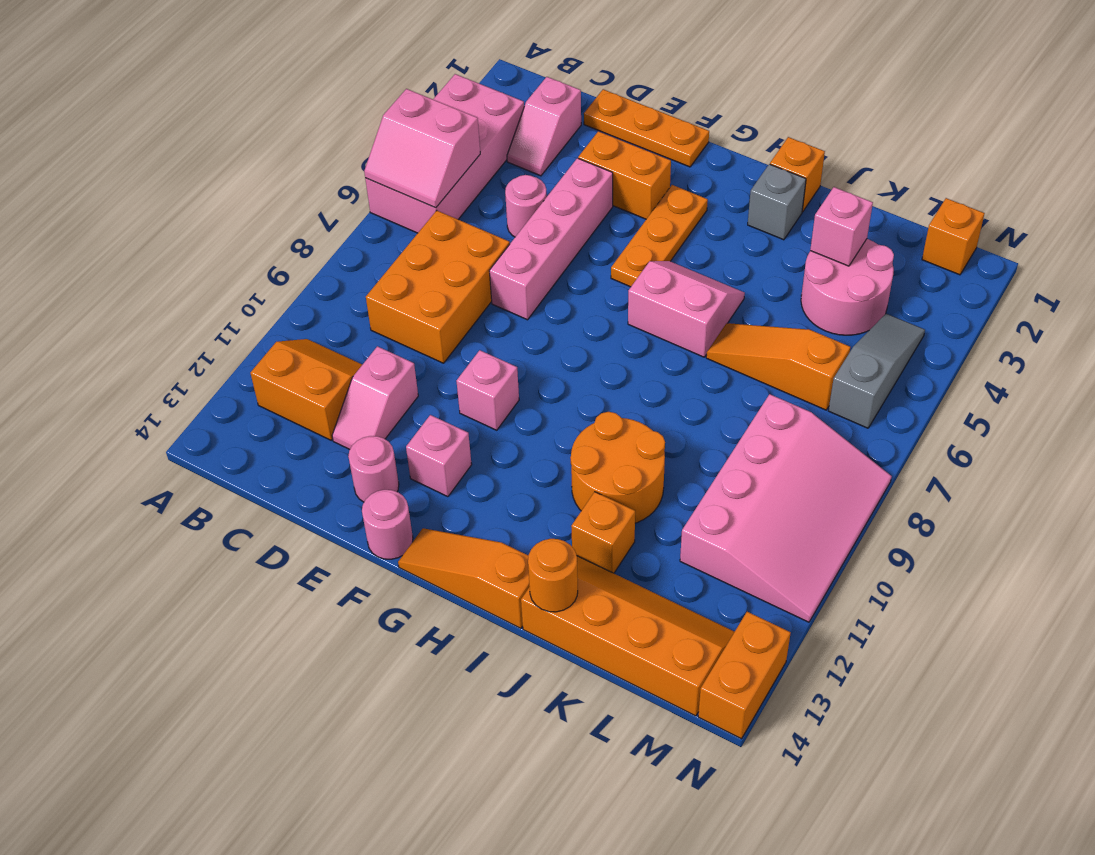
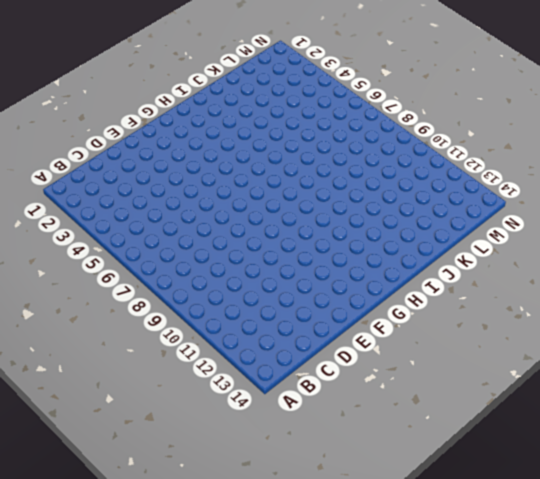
none -> pink 2x4 brick [365,74,524,233]
none -> orange 2x2 slope [250,339,362,440]
none -> pink 1x2 slope [507,77,581,176]
none -> orange 2x3 brick [366,211,510,363]

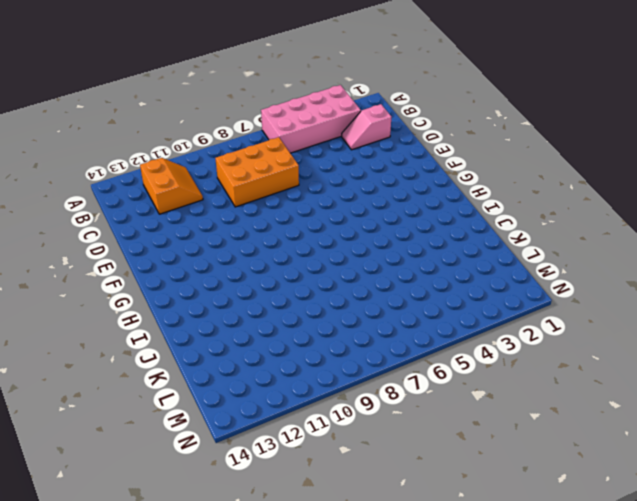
none -> orange 1x3 plate [584,89,709,167]
none -> pink 1x1 round brick [505,175,547,237]
none -> pink 1x2 slope [332,346,418,449]
none -> orange 1x2 brick [578,131,671,219]

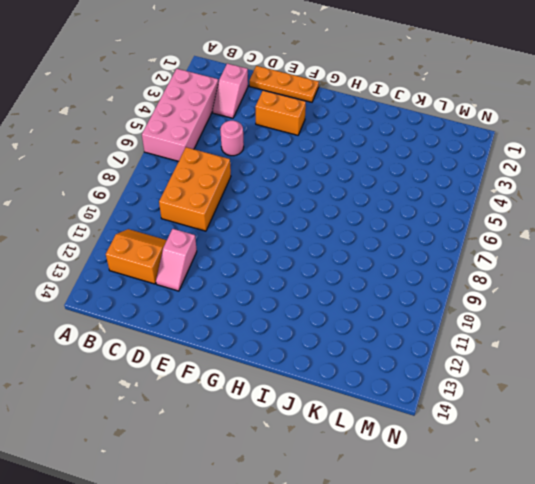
none -> pink 1x4 brick [489,158,613,320]
none -> pink 1x1 round brick [348,436,399,502]
none -> pink 1x1 brick [456,350,519,430]
none -> pink 1x1 brick [406,415,472,497]

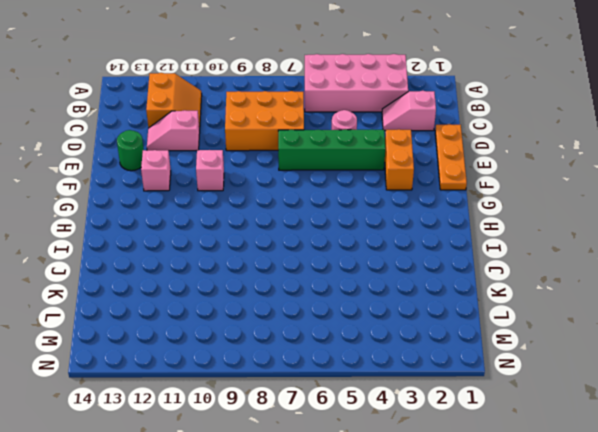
green 1x4 brick [278,129,385,170] -> pink 1x4 brick [489,158,613,320]
green 1x1 round brick [117,130,144,171] -> pink 1x1 round brick [348,436,399,502]
none -> pink 1x1 round brick [362,490,413,559]
none -> orange 1x3 plate [611,185,708,287]
none -> orange 1x3 slope [398,528,530,628]
none -> pink 2x2 slope [628,261,745,357]

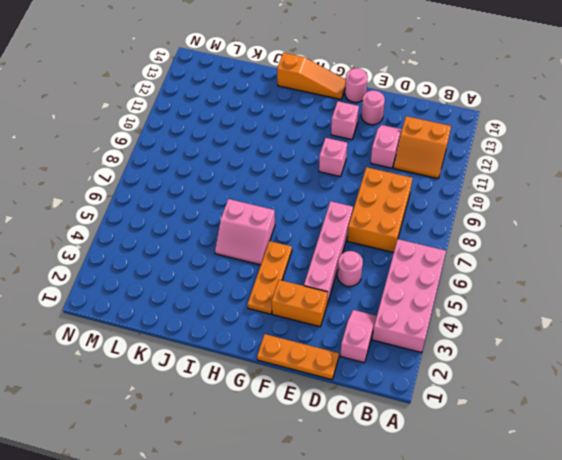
none -> orange 1x1 brick [770,137,825,212]
none -> grey 1x1 brick [748,164,806,240]
none -> orange 2x2 round brick [570,412,665,523]
none -> orange 1x3 slope [706,323,850,410]

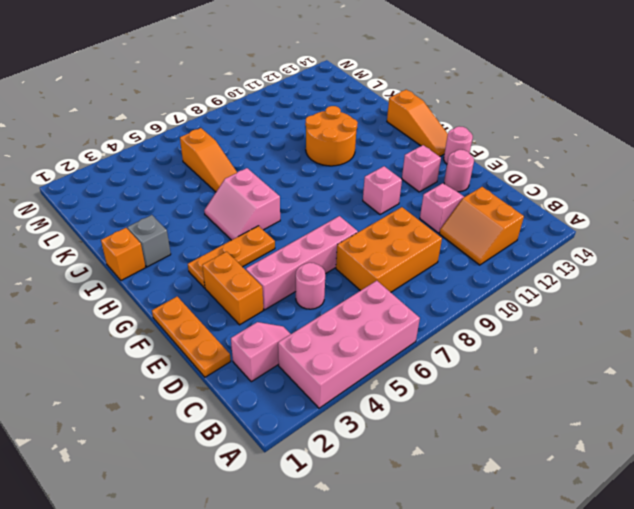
none -> orange 1x1 brick [571,492,635,573]
none -> orange 2x4 slope [521,556,735,716]
none -> pink 2x2 round brick [801,239,894,335]
none -> pink 3x4 slope [680,394,892,622]

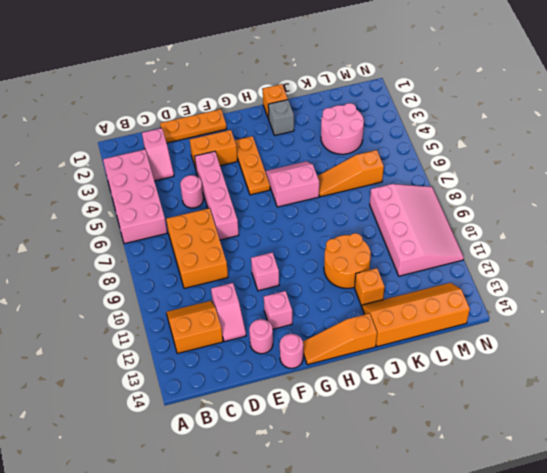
none -> orange 1x1 brick [922,198,985,275]
none -> grey 1x3 slope [829,314,925,428]
none -> orange 1x2 brick [698,612,791,739]
none -> pink 2x2 slope [364,89,480,208]

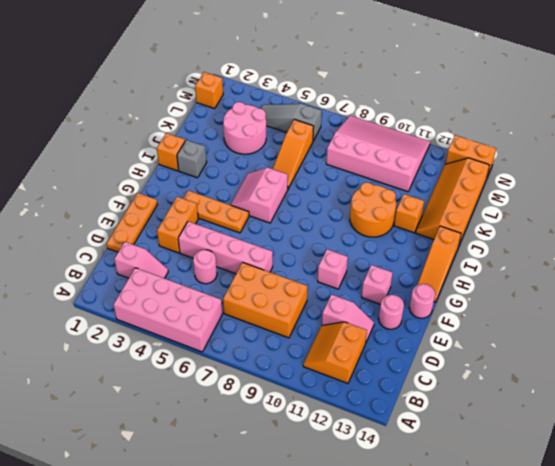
none -> pink 2x2 slope [364,89,480,208]
none -> orange 1x1 round brick [528,539,578,612]
none -> pink 1x1 brick [810,187,873,266]

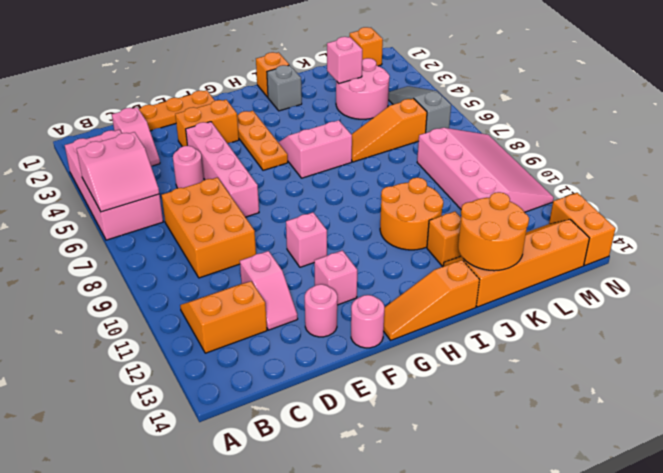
orange 2x2 round brick [458,192,529,271] -> orange 1x1 round brick [528,539,578,612]

